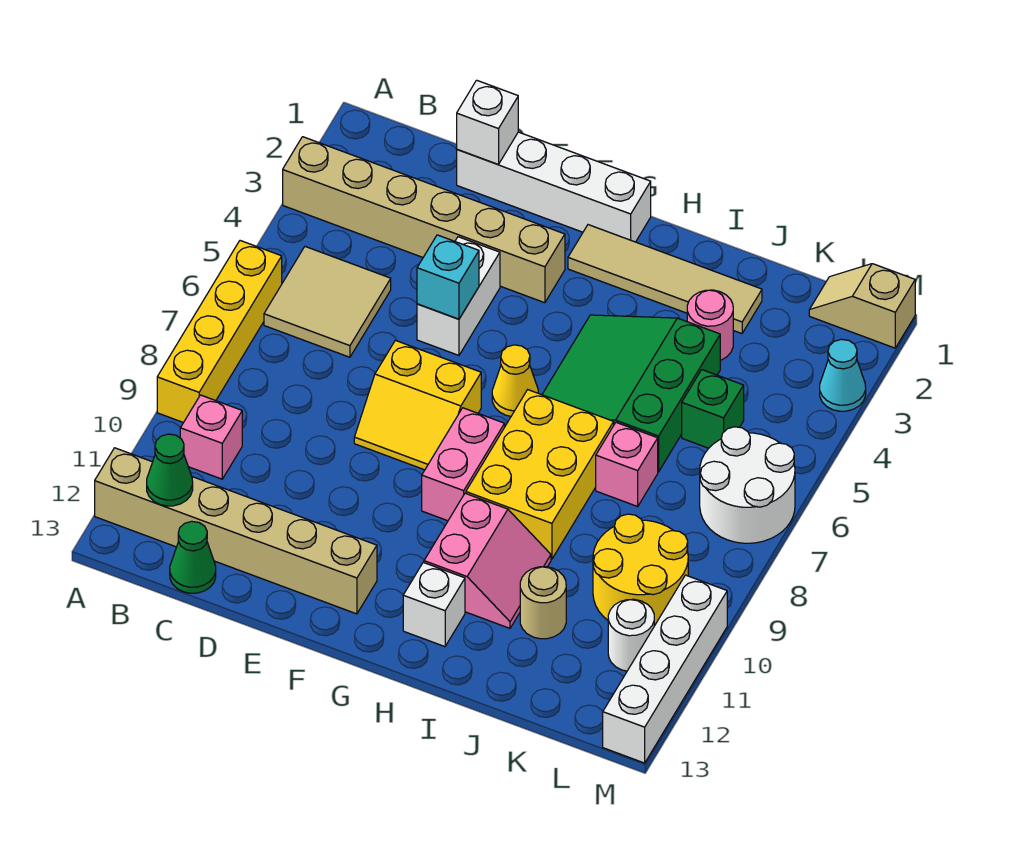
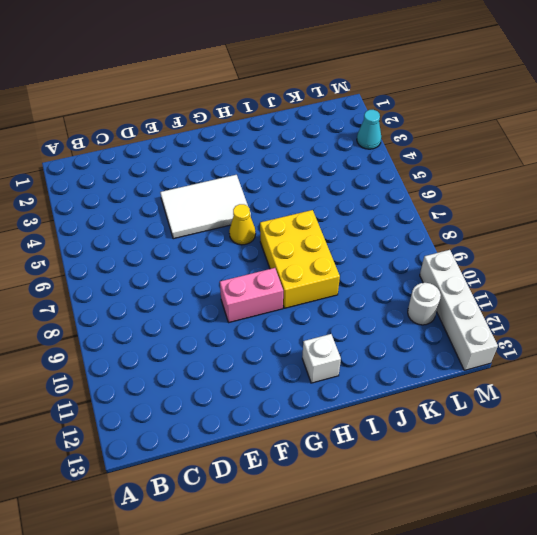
white 2x3 tile [160,175,251,239] -> white 1x2 brick [417,237,500,355]
pink 1x2 brick [220,268,283,322] -> pink 1x2 brick turned to [422,408,505,521]
none -> tan 1x6 brick [283,137,565,303]
none -> yellow 1x4 brick [157,241,282,423]
none -> tan 1x6 brick [95,448,377,614]

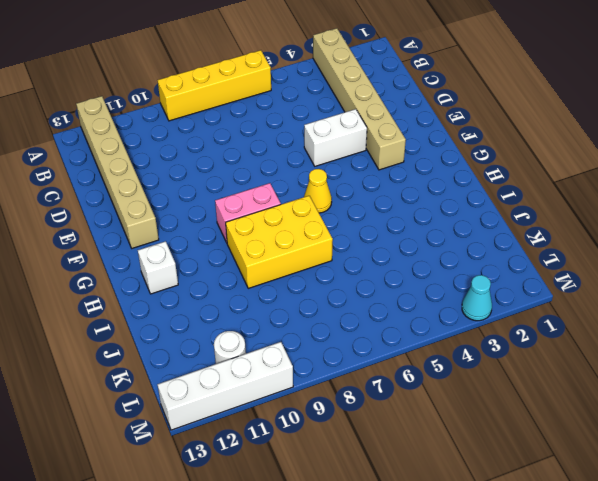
none -> tan 2x2 tile [264,247,391,357]
none -> pink 1x1 brick [180,395,242,479]
none -> green 1x1 cone [170,521,216,593]

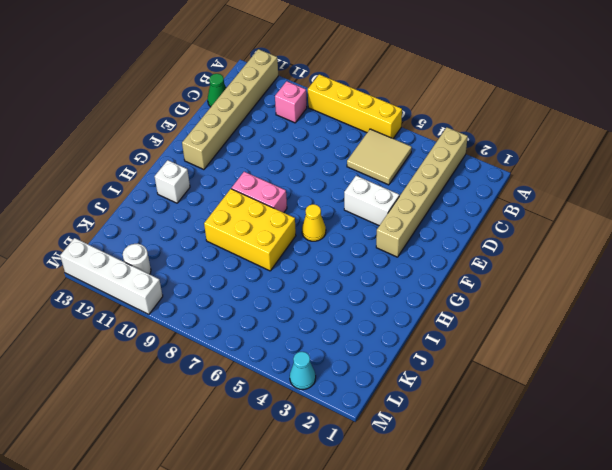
none -> white 1x4 brick [457,132,651,242]
none -> yellow 2x2 slope [354,340,481,470]
none -> tan 1x4 tile [568,225,762,334]

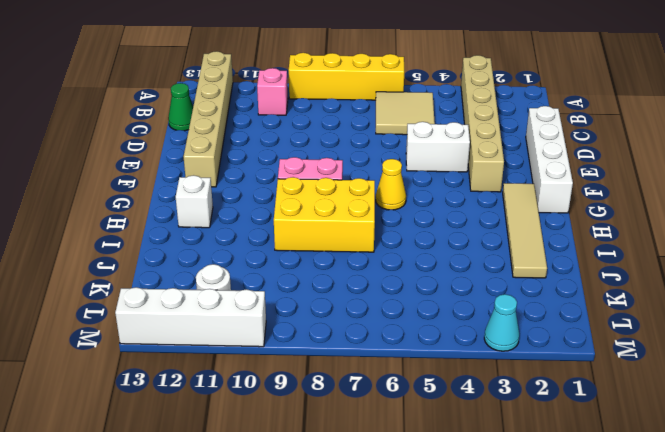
none -> yellow 2x2 slope [354,340,481,470]
none -> green 3x3 slope [542,315,720,472]
none -> pink 2x2 slope [424,493,551,628]

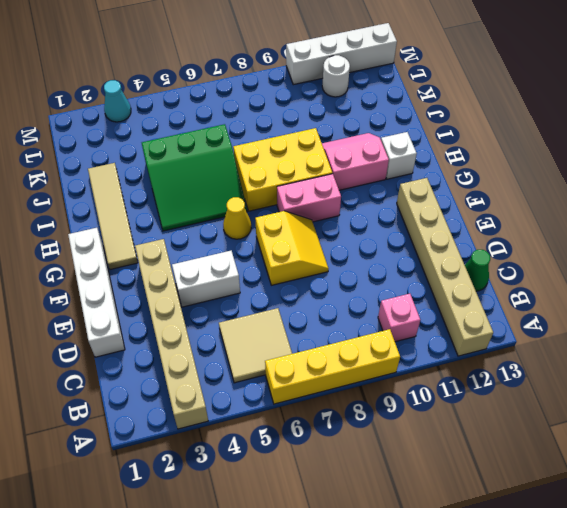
none -> pink 1x1 round brick [687,290,733,360]
none -> pink 1x1 brick [596,422,658,506]
none -> tan 1x1 round brick [520,567,566,639]

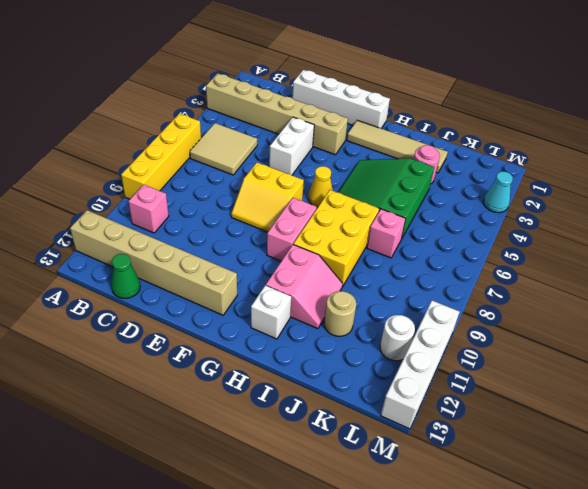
none -> green 1x1 brick [682,370,744,448]
none -> yellow 2x2 round brick [593,514,688,626]
none -> tan 1x2 slope [809,264,915,348]

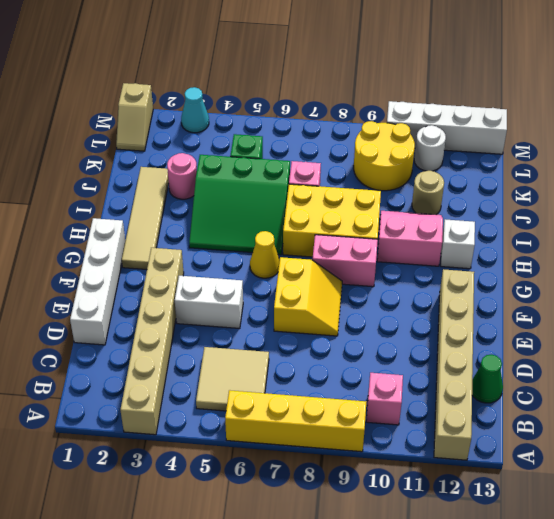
none -> white 2x2 round brick [700,427,795,543]
none -> green 1x1 cone [147,434,193,506]
none -> white 1x1 brick [457,80,518,164]

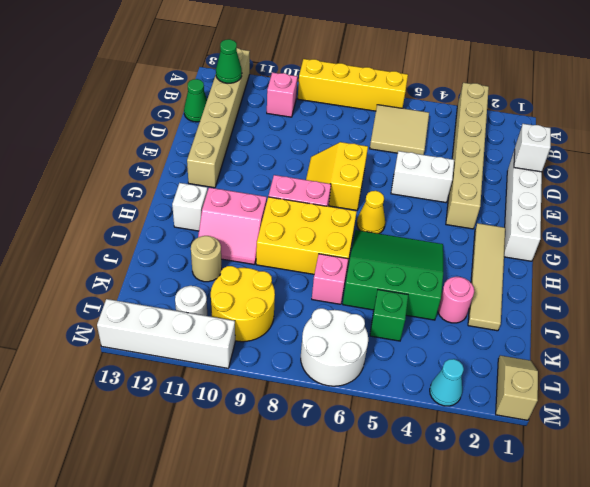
none -> cyan 1x1 brick [417,235,479,319]

